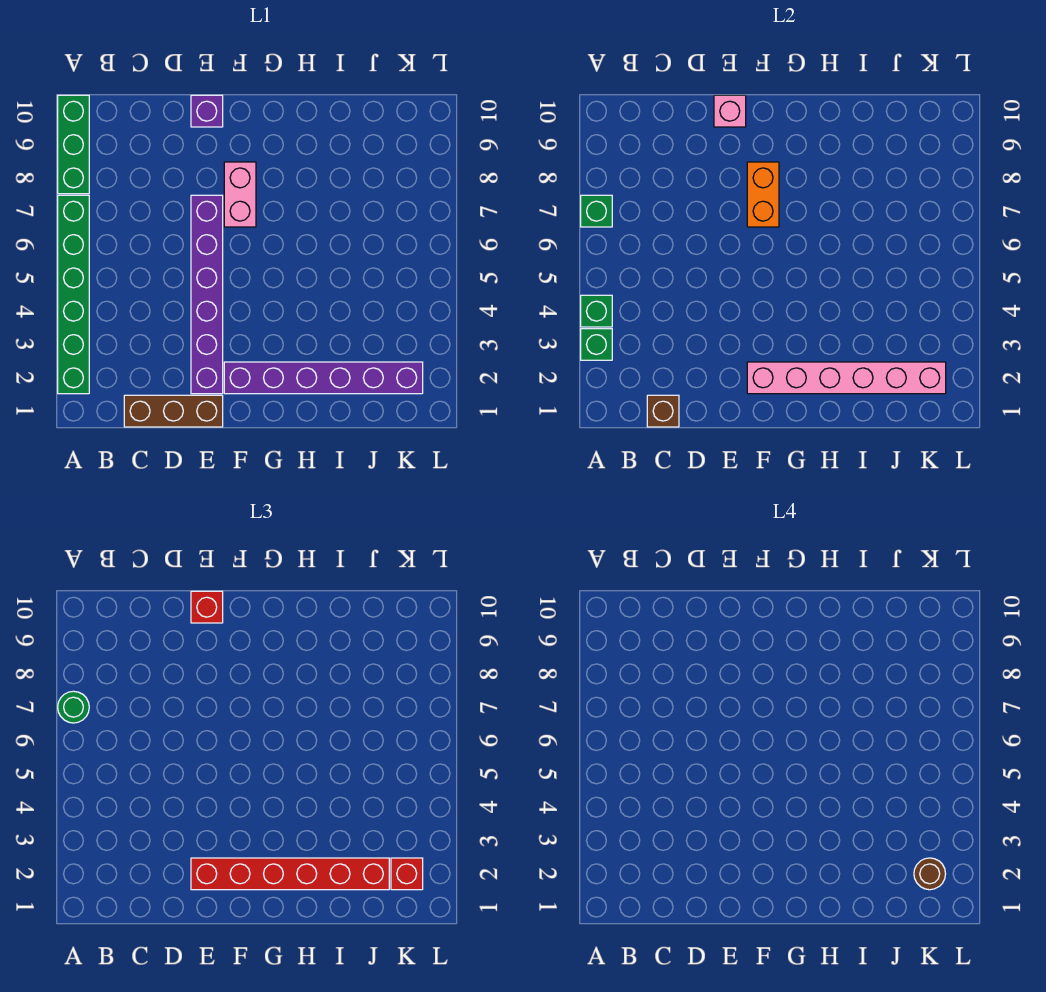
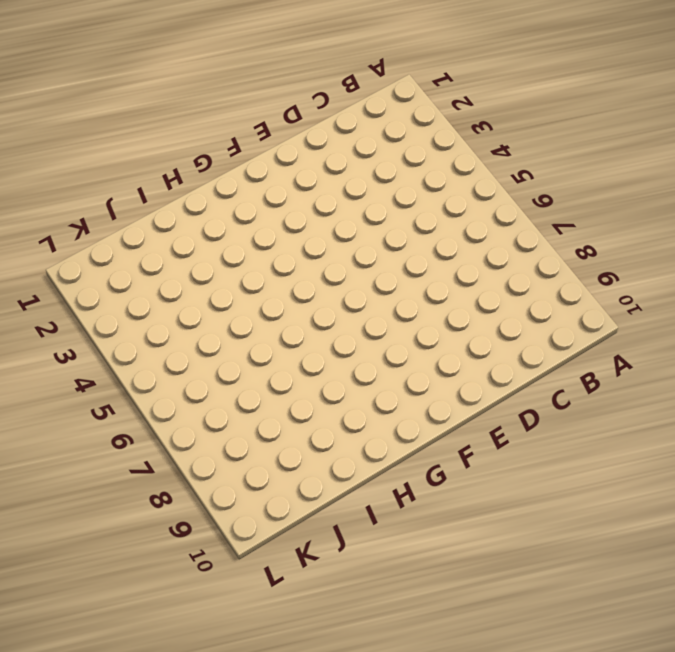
none -> green 1x6 brick [58,195,89,394]
none -> green 1x3 brick [58,95,89,194]
none -> brown 1x3 brick [124,395,223,427]

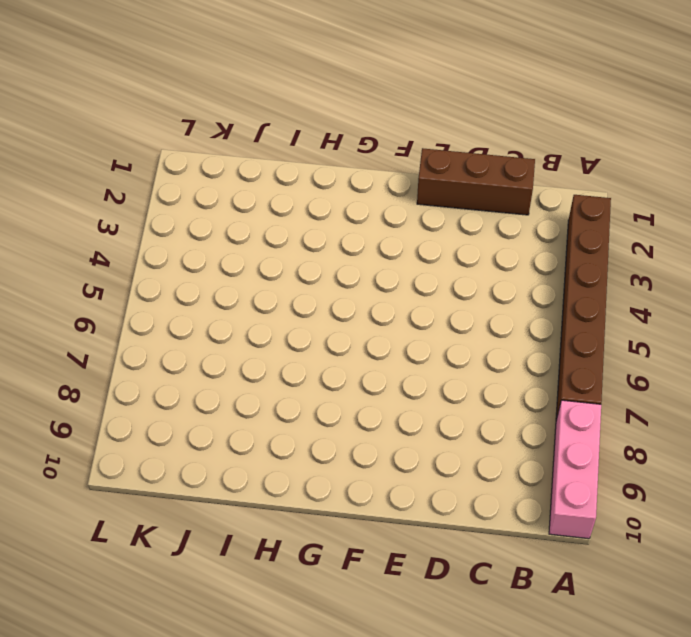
brown 1x6 brick [556,195,611,420] -> green 1x6 brick [58,195,89,394]
pink 1x3 brick [549,400,601,539] -> green 1x3 brick [58,95,89,194]
none -> purple 1x6 brick [191,195,223,394]
none -> purple 1x1 brick [191,95,223,127]
none -> purple 1x6 brick [224,362,423,394]

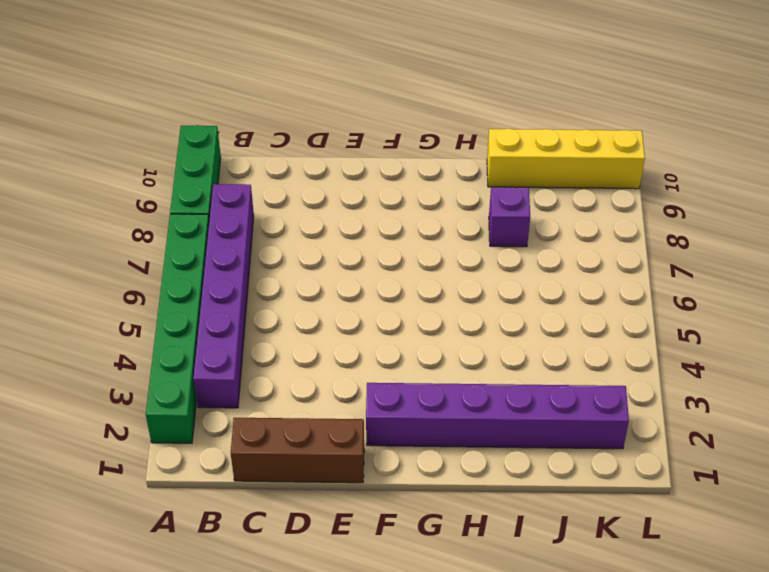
purple 1x6 brick [193,184,254,408] -> purple 1x6 brick moved to [191,195,223,394]
purple 1x1 brick [489,187,530,247] -> purple 1x1 brick moved to [191,95,223,127]
yellow 1x4 brick [487,129,645,189] -> none
none -> pink 1x2 brick [224,162,256,227]
none -> green 1x1 brick [581,329,612,360]
none -> green 1x1 brick [581,295,612,327]

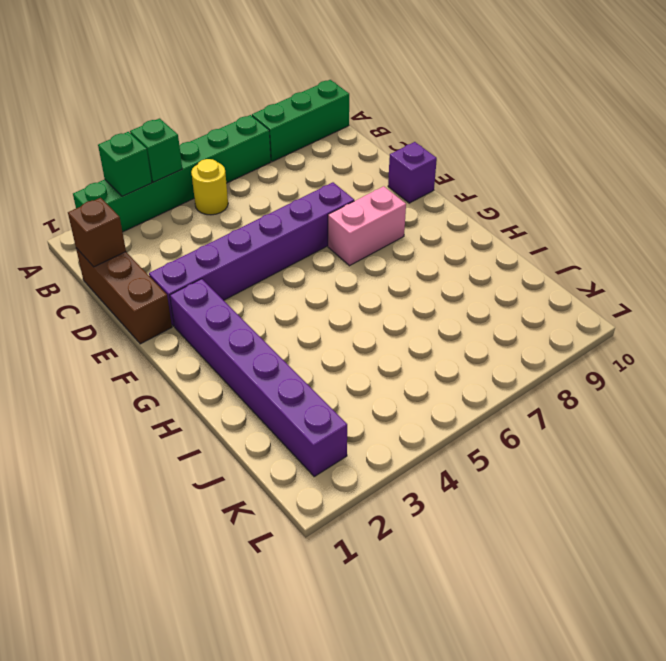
yellow 1x1 round brick [191,159,228,215] -> none
none -> green 1x1 brick [581,195,612,227]
none -> pink 1x1 brick [714,95,746,127]
none -> pink 1x6 brick [747,362,946,394]

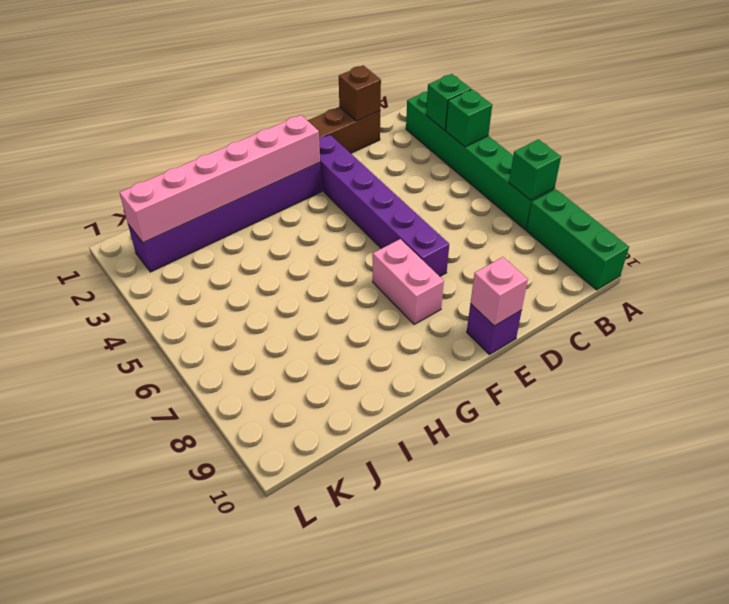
none -> orange 1x2 brick [747,162,779,227]
none -> green 1x1 round brick [58,691,89,723]
none -> red 1x6 brick [191,858,389,890]

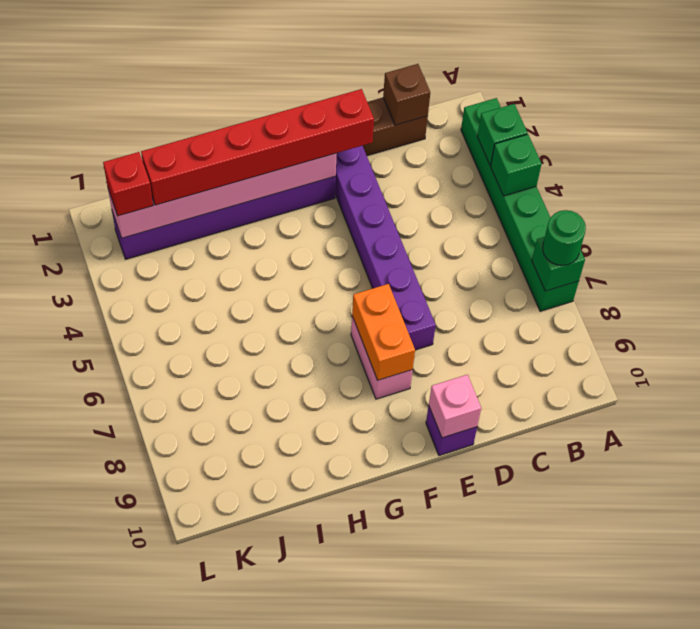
none -> green 1x3 brick [58,95,89,194]
none -> red 1x1 brick [191,591,223,623]
none -> brown 1x1 round brick [914,858,946,890]

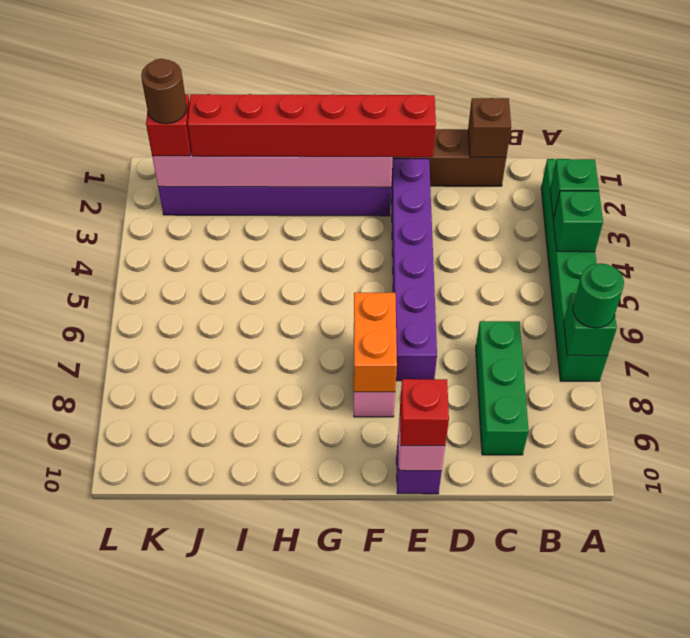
green 1x3 brick [476,321,529,455] -> green 1x3 brick moved to [58,95,89,194]

